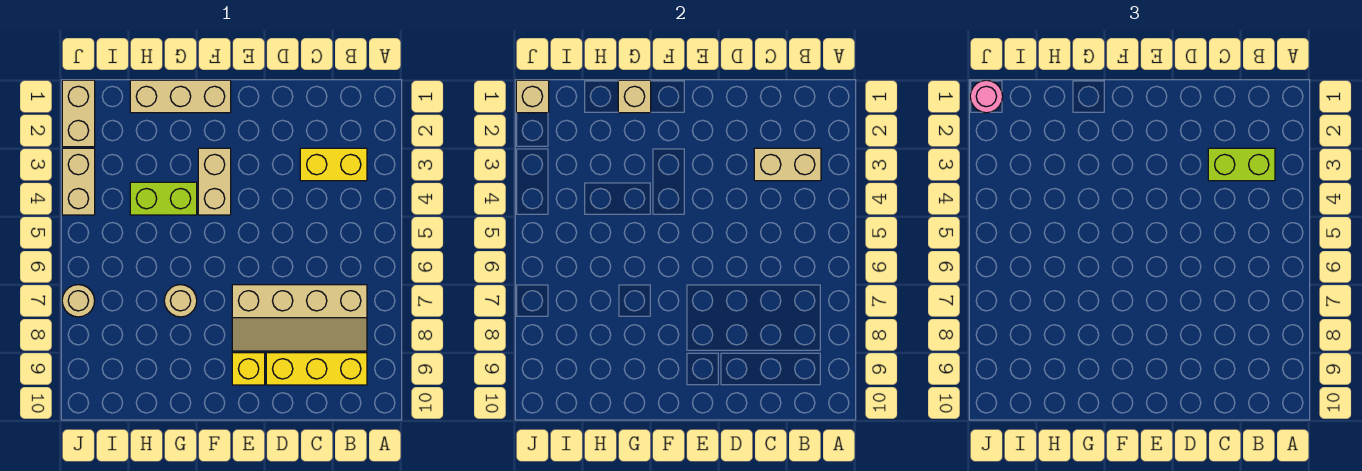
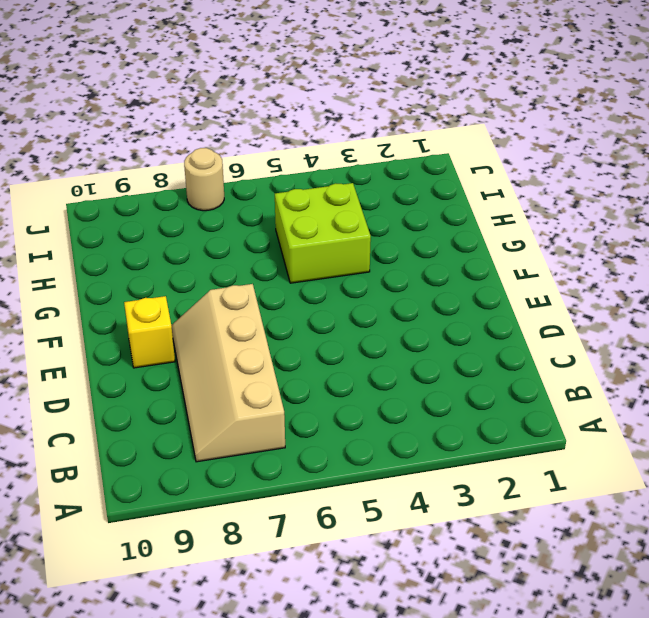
lime 2x2 brick [275,183,371,283] -> lime 1x2 brick [130,182,197,215]
none -> yellow 1x2 brick [300,148,367,181]
none -> yellow 1x3 brick [266,353,367,385]
none -> tan 1x3 brick [130,80,231,113]

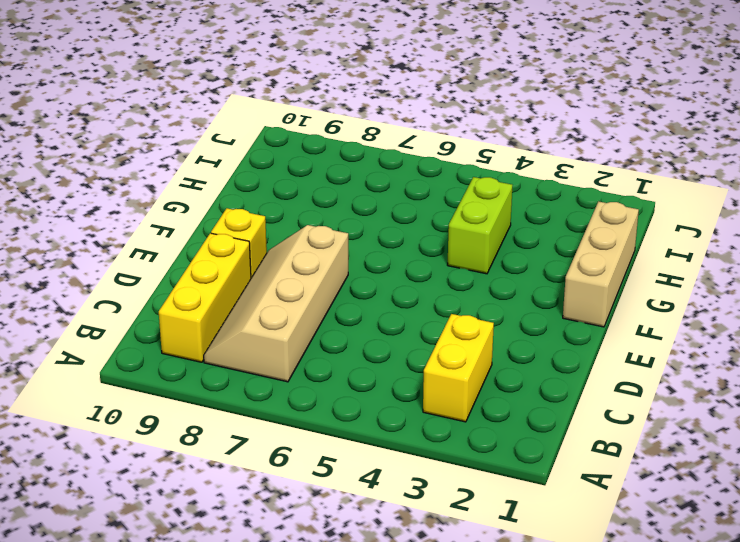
none -> tan 1x2 brick [198,148,231,215]
none -> tan 1x1 round brick [164,285,197,317]
none -> tan 1x2 brick [62,80,95,147]

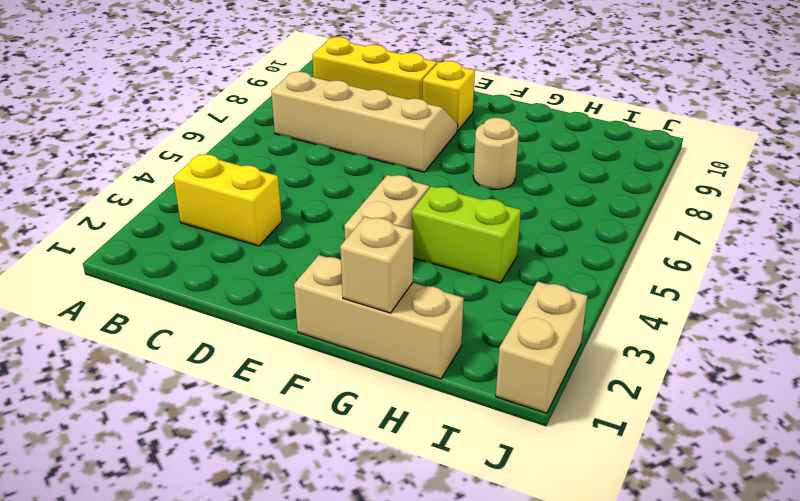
none -> tan 1x2 brick [62,148,95,215]
none -> tan 1x1 round brick [62,285,95,317]
none -> tan 1x2 brick [754,148,821,181]

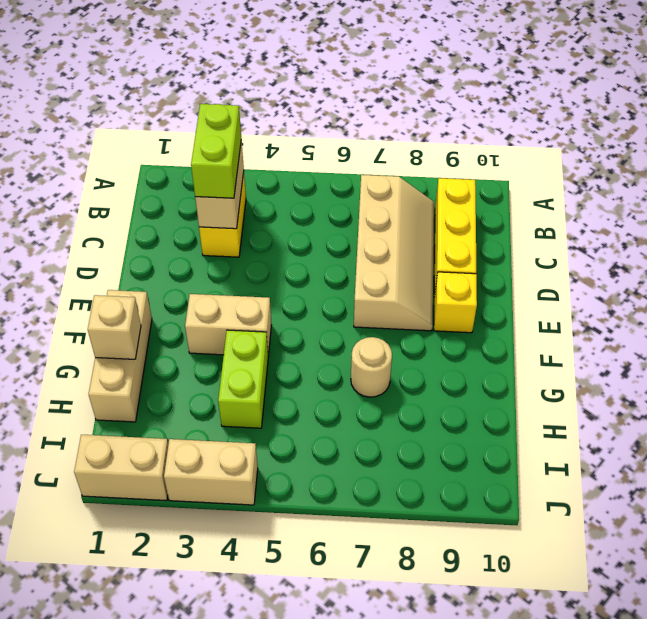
none -> tan 1x1 round brick [62,285,95,317]
none -> tan 1x1 brick [516,80,549,113]
none -> pink 1x1 round brick [970,80,1003,113]

